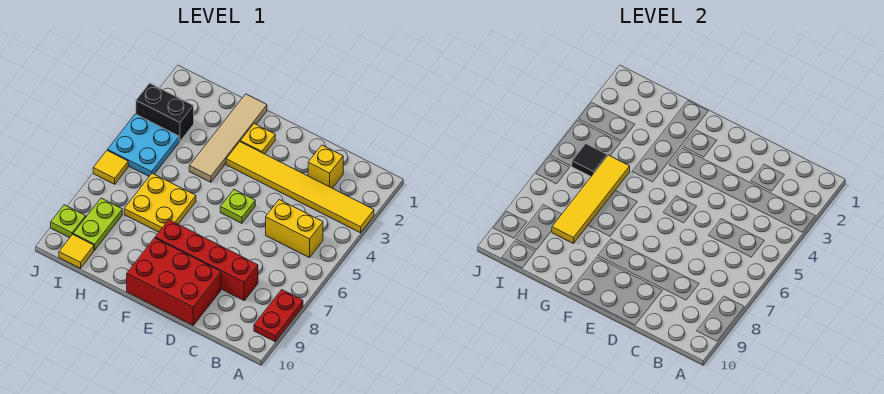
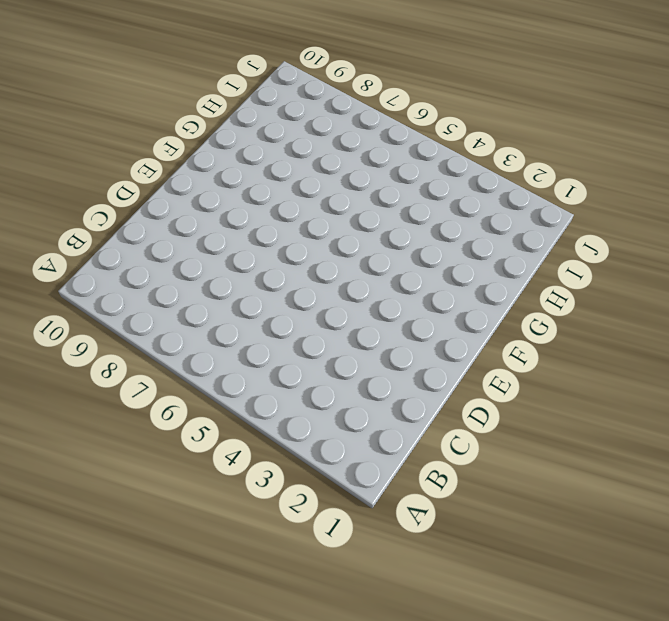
none -> yellow 1x6 tile [226,142,374,233]
none -> red 1x2 plate [254,290,303,341]
none -> yellow 1x2 brick [266,200,323,258]

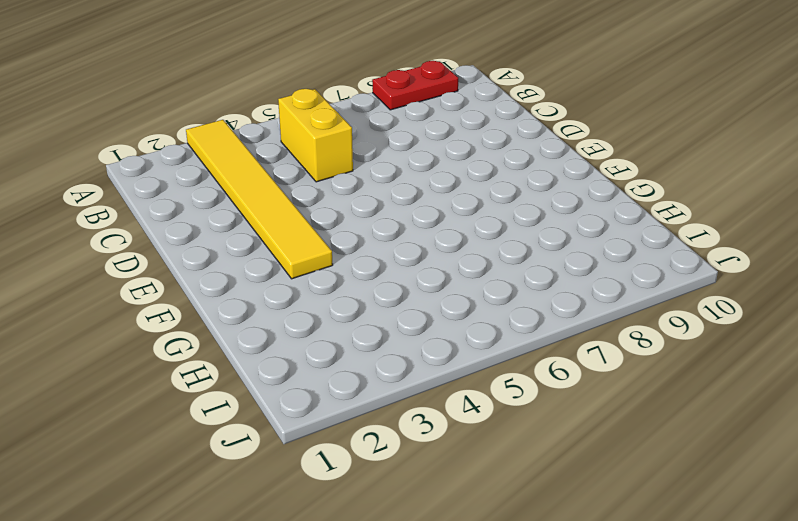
none -> yellow 1x1 brick [308,145,343,188]
none -> red 1x4 brick [155,220,258,300]
none -> red 2x3 brick [127,238,221,325]

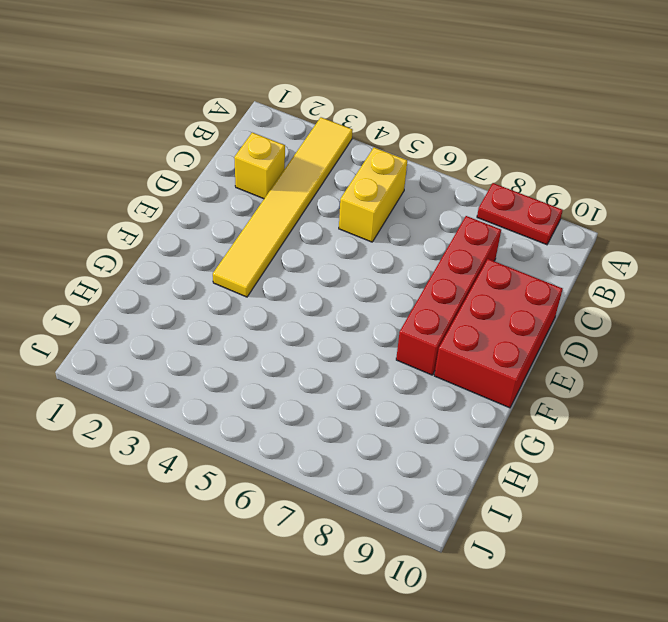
none -> lime 1x1 plate [220,190,255,223]
none -> yellow 1x1 plate [240,124,275,154]
none -> tan 1x4 tile [189,94,267,182]

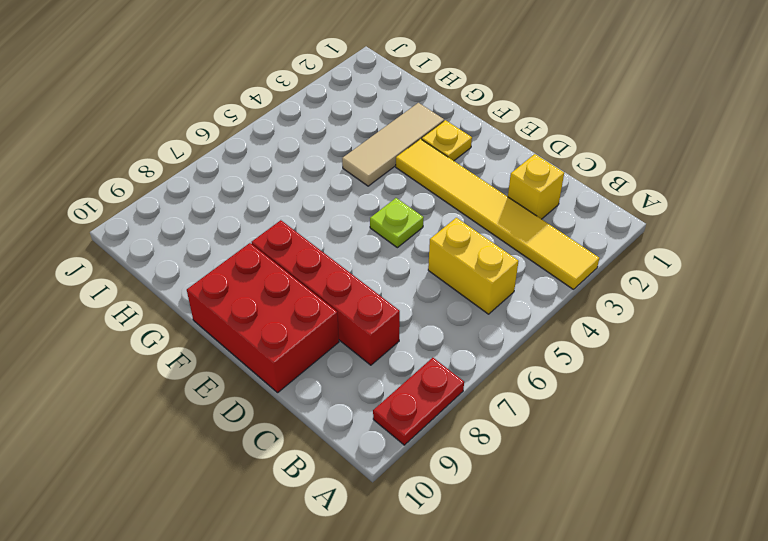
tan 1x3 tile [342,103,444,186] -> tan 1x4 tile [189,94,267,182]
none -> yellow 2x2 plate [124,173,196,232]
none -> black 1x2 brick [136,83,194,141]
none -> cyan 2x2 plate [108,114,179,176]

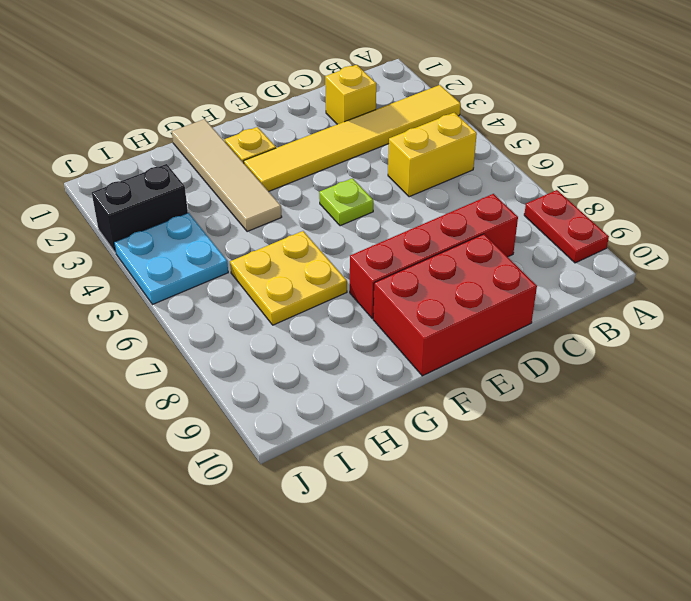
none -> lime 1x2 plate [73,198,122,250]
none -> yellow 1x1 tile [59,234,94,268]
none -> yellow 1x1 tile [93,150,128,184]

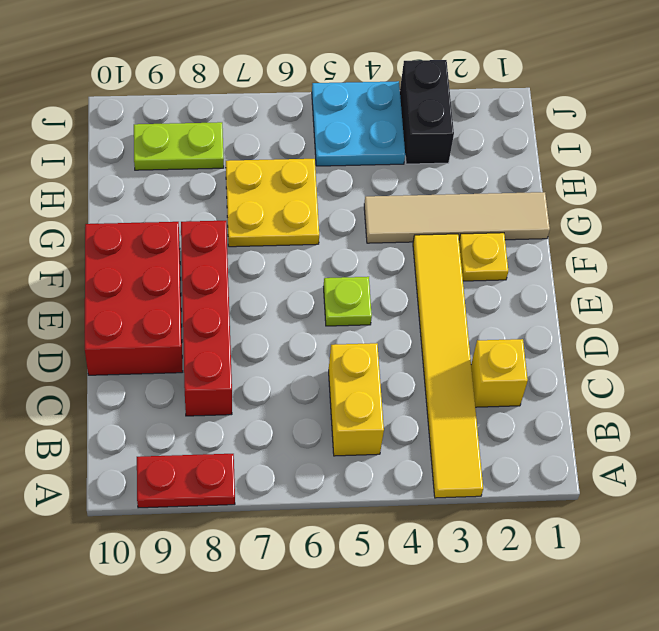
none -> yellow 1x1 tile [59,234,94,268]
none -> yellow 1x1 tile [93,150,128,184]
none -> lime 1x1 plate [51,205,86,238]

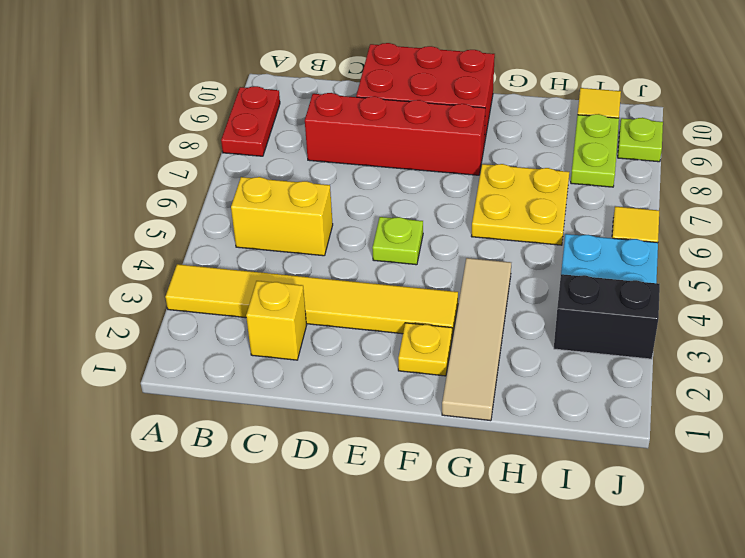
none -> yellow 1x4 tile [552,155,630,244]
none -> black 1x1 tile [572,144,607,176]

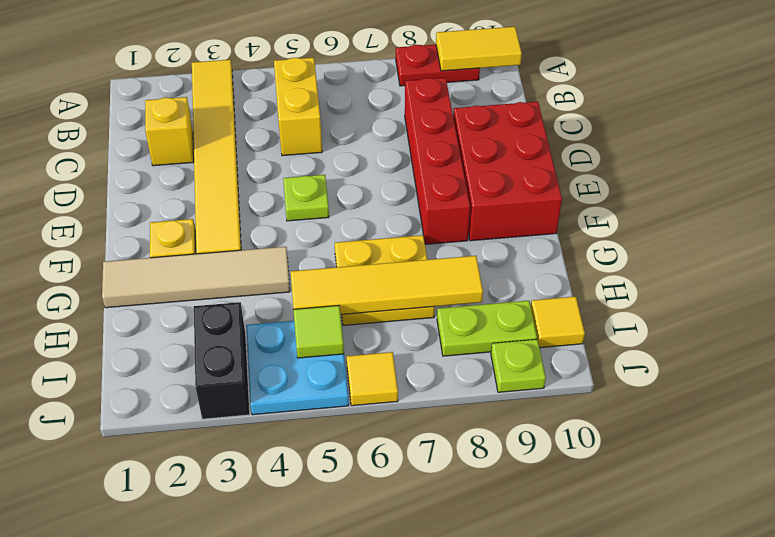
yellow 1x2 tile [436,27,522,71] -> none
lime 1x1 tile [293,306,344,358] -> black 1x1 tile [572,144,607,176]

